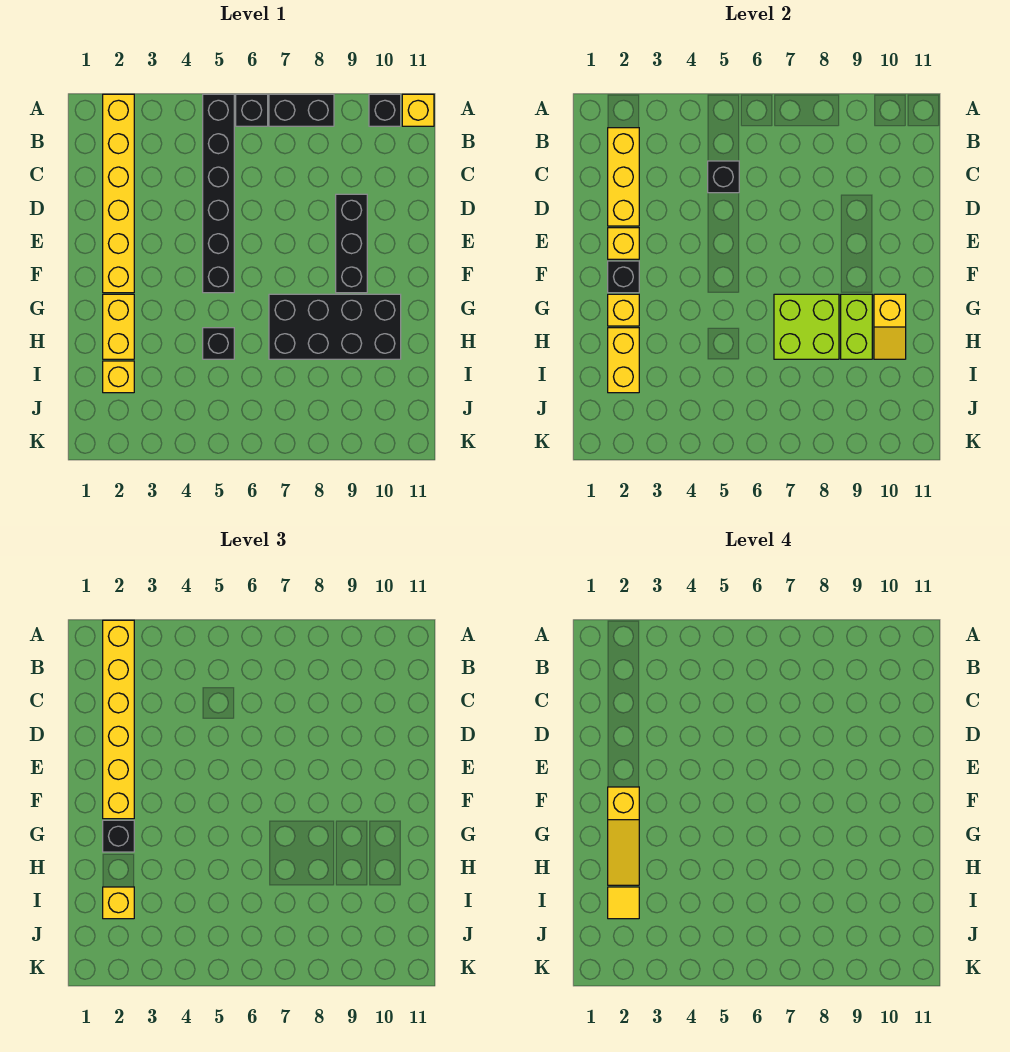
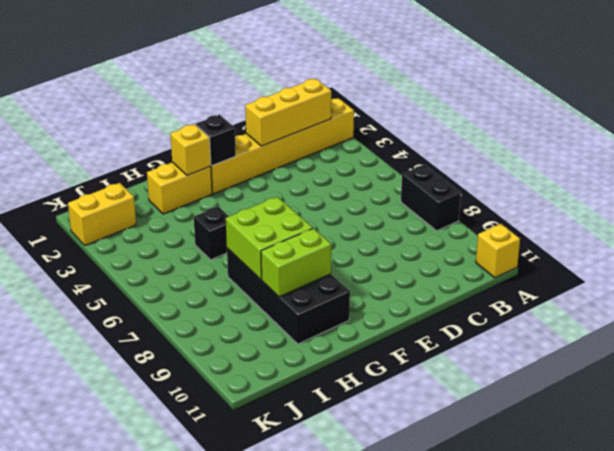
yellow 1x2 brick [68,183,136,246] -> yellow 1x2 brick moved to [608,328,639,393]
none -> black 1x6 brick [203,94,234,293]
none -> black 1x1 brick [236,94,268,126]
none -> black 1x1 brick [369,94,401,126]

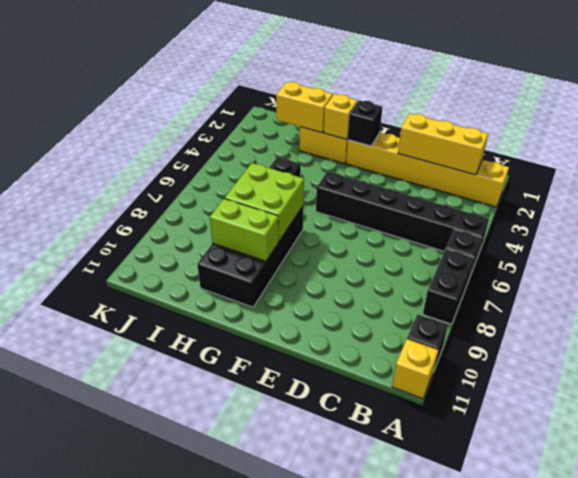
none -> black 1x3 brick [336,194,367,293]
none -> yellow 1x1 brick [103,361,134,393]
none -> black 1x1 brick [708,161,739,193]

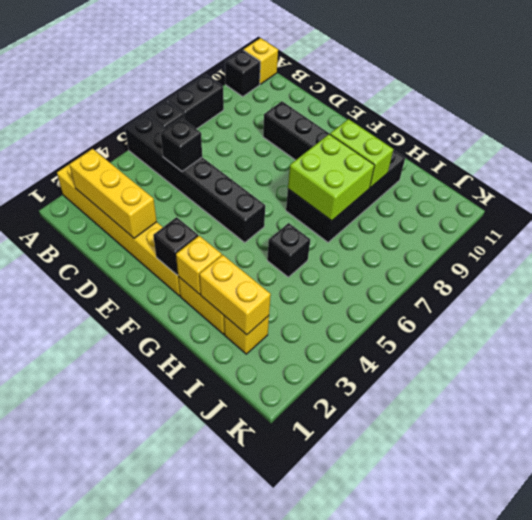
none -> yellow 1x1 brick [608,228,639,259]
none -> yellow 1x2 slope [874,294,906,359]
none -> yellow 1x6 brick [103,620,134,819]

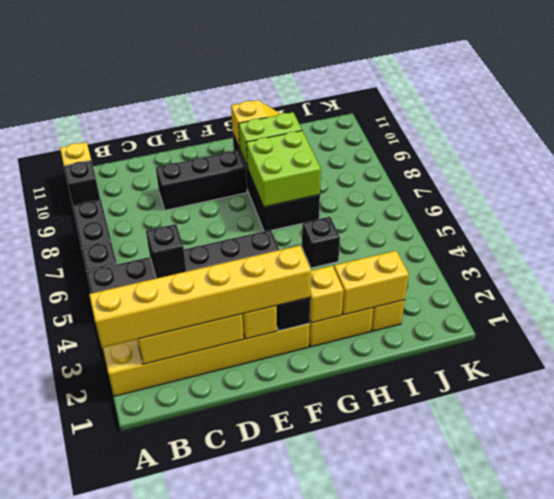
none -> black 1x1 brick [103,820,134,852]
none -> yellow 1x1 brick [103,887,134,919]
none -> yellow 1x3 slope [608,787,639,885]

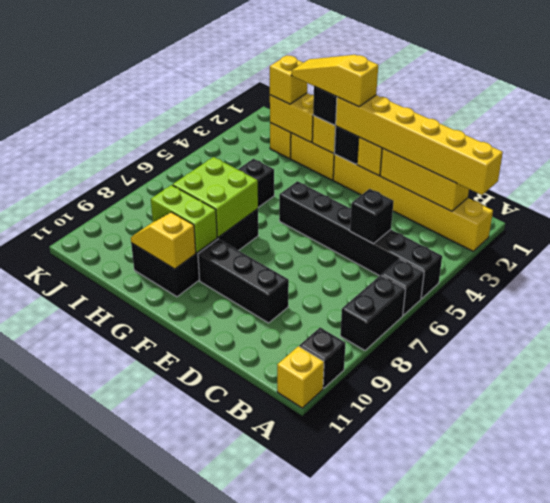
none -> yellow 1x1 tile [608,887,639,919]

